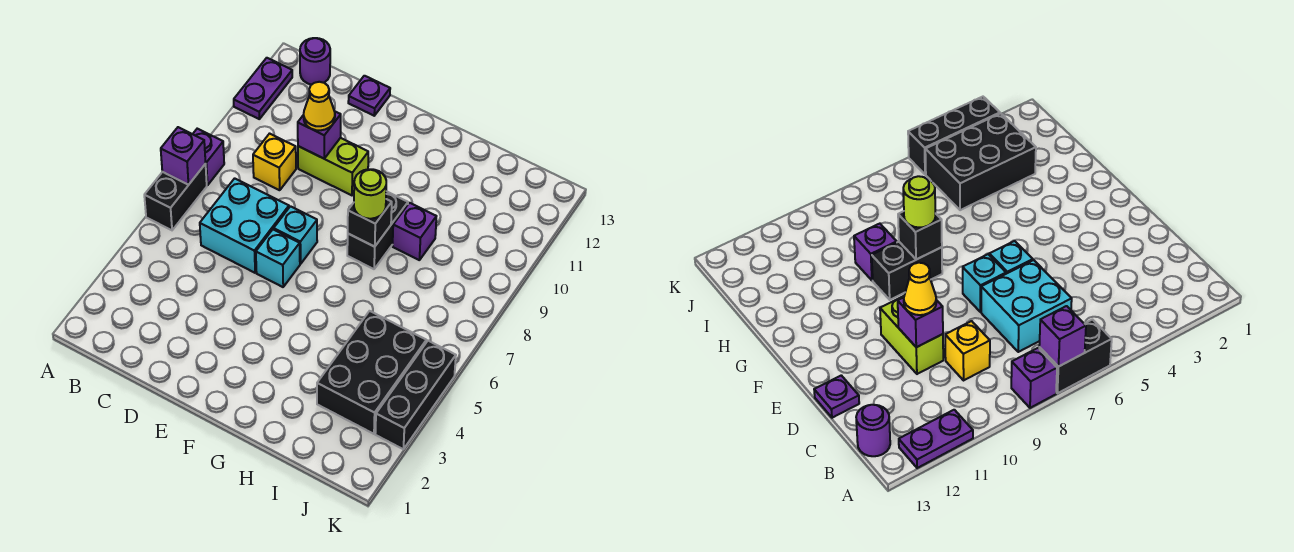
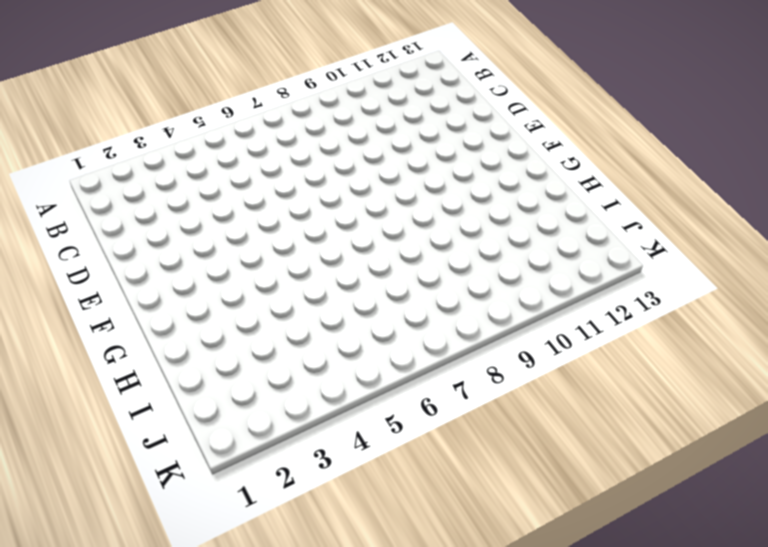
none -> black 1x2 brick [144,164,207,230]
none -> purple 1x1 brick [193,129,224,185]
none -> purple 1x2 plate [234,58,292,119]

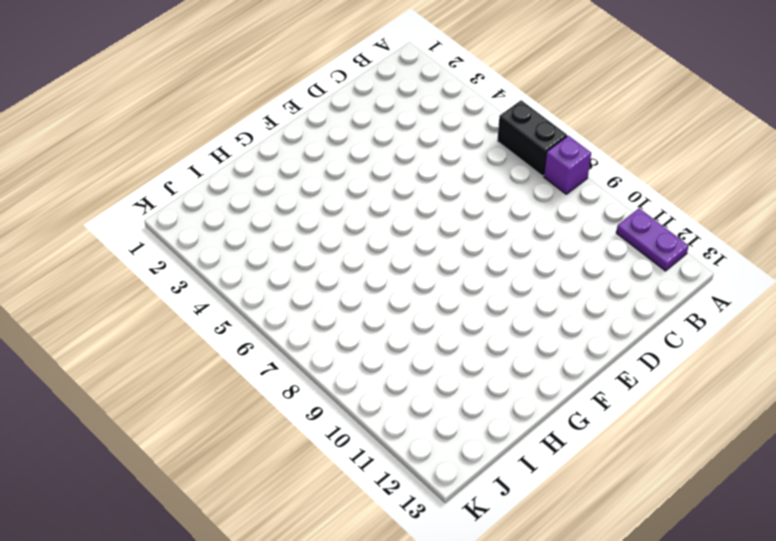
none -> purple 1x1 round brick [300,38,330,85]
none -> cyan 2x2 brick [200,178,289,273]
none -> yellow 1x1 brick [253,134,296,190]

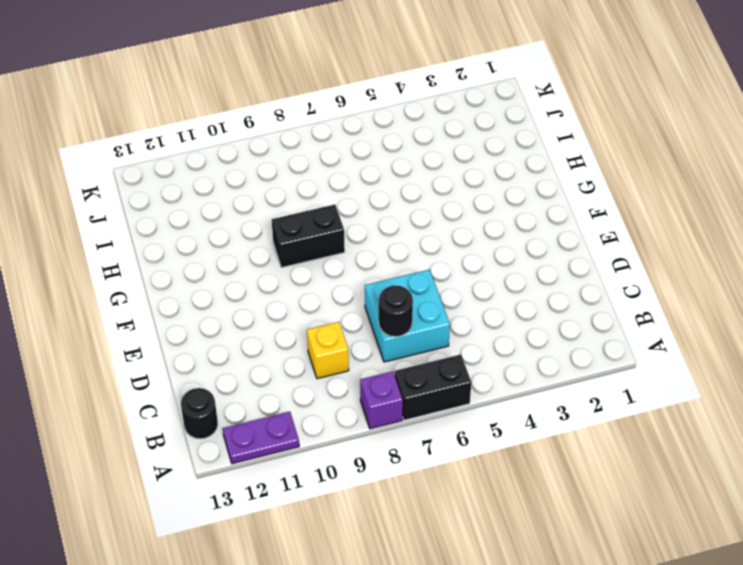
black 1x1 round brick [181,388,218,439] -> purple 1x1 round brick [300,38,330,85]
black 1x1 round brick [379,285,413,337] -> none
none -> lime 1x2 brick [298,138,368,195]
none -> purple 1x1 plate [348,76,390,116]
none -> cyan 1x1 brick [256,229,300,287]

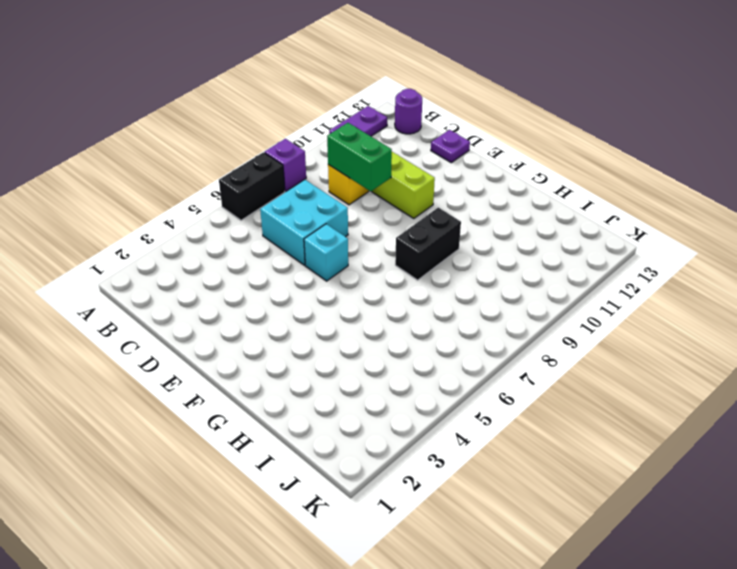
green 1x2 brick [327,123,392,191] -> none
none -> cyan 1x1 brick [274,206,317,264]
none -> purple 1x1 brick [393,203,436,260]
none -> black 2x3 brick [317,311,426,434]

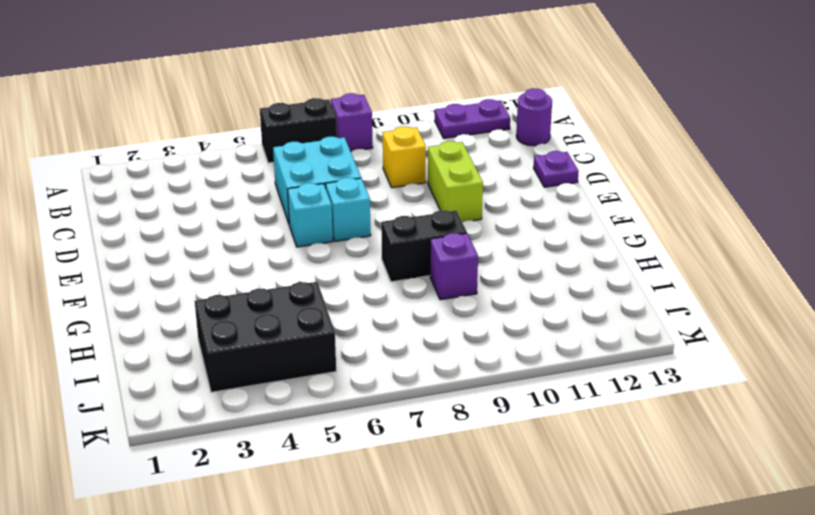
none -> black 1x3 brick [375,341,456,449]
none -> purple 1x1 brick [161,127,206,185]
none -> purple 1x1 brick [298,111,341,159]

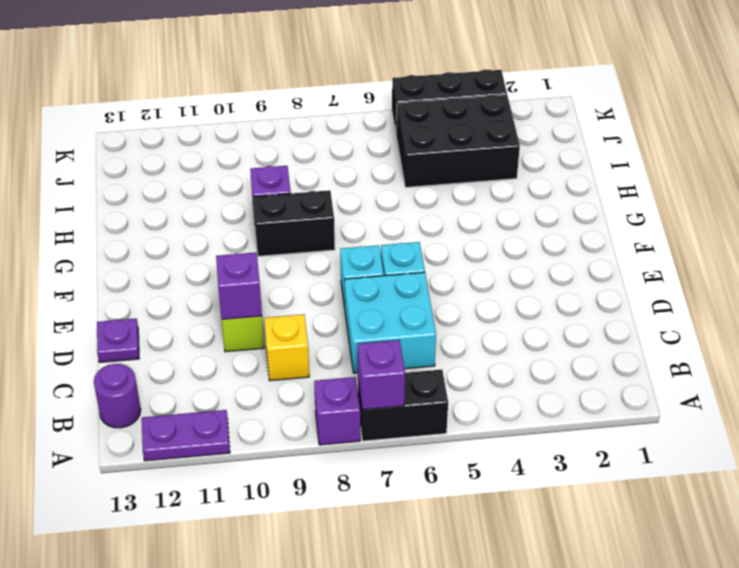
none -> black 1x1 brick [348,199,392,247]
none -> yellow 1x1 cone [304,82,335,130]
none -> lime 1x1 round brick [354,169,386,219]

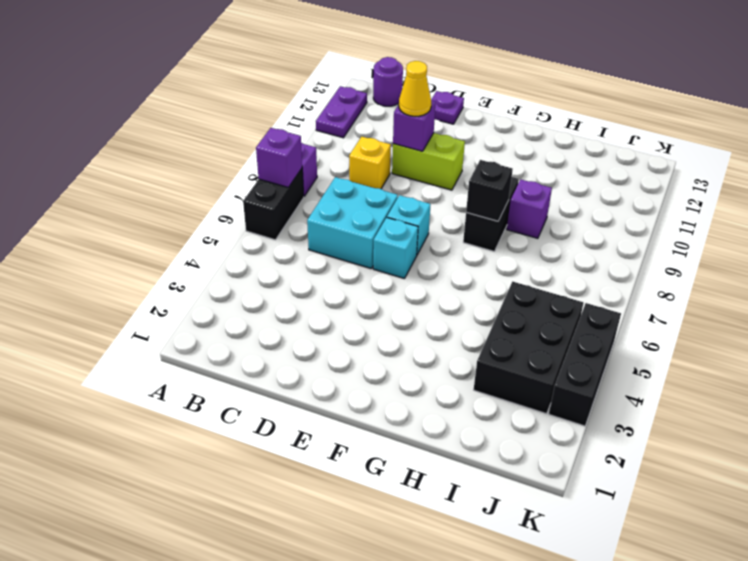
none -> lime 1x1 round brick [354,169,386,219]

